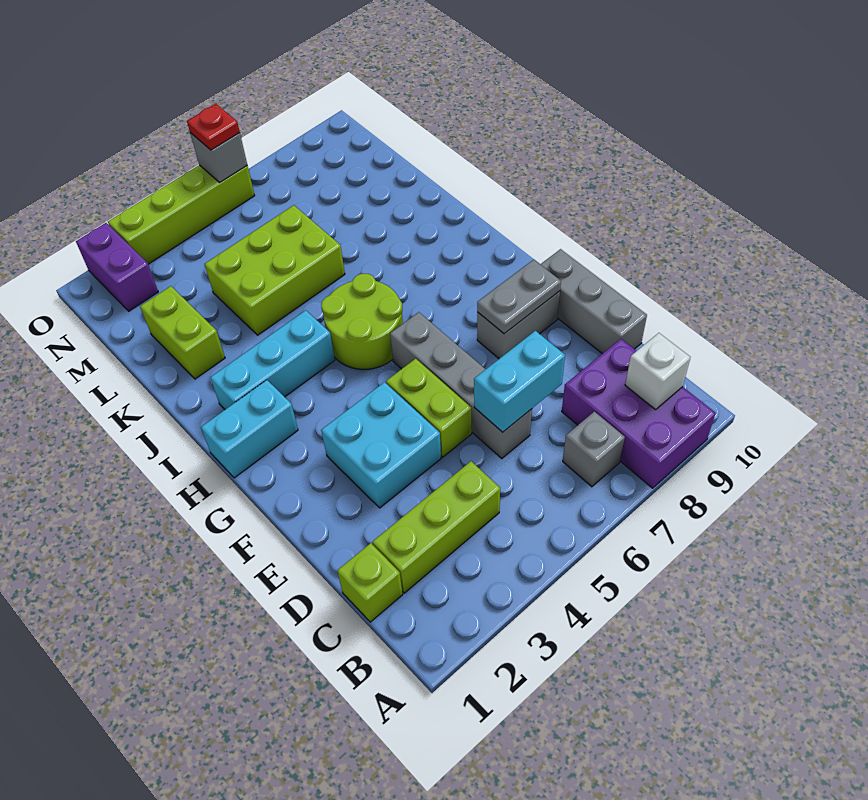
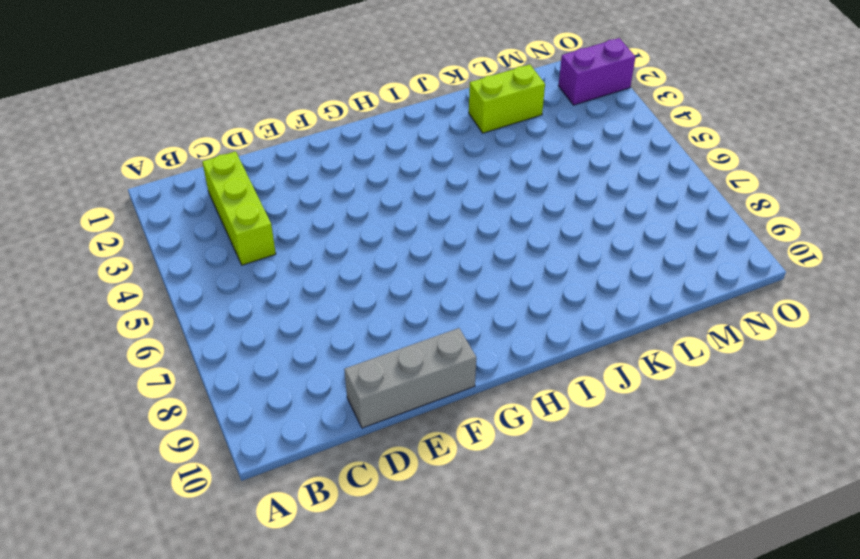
none -> purple 2x3 brick [562,339,716,488]
none -> grey 1x1 brick [563,412,625,487]
none -> lime 1x1 brick [337,543,403,622]

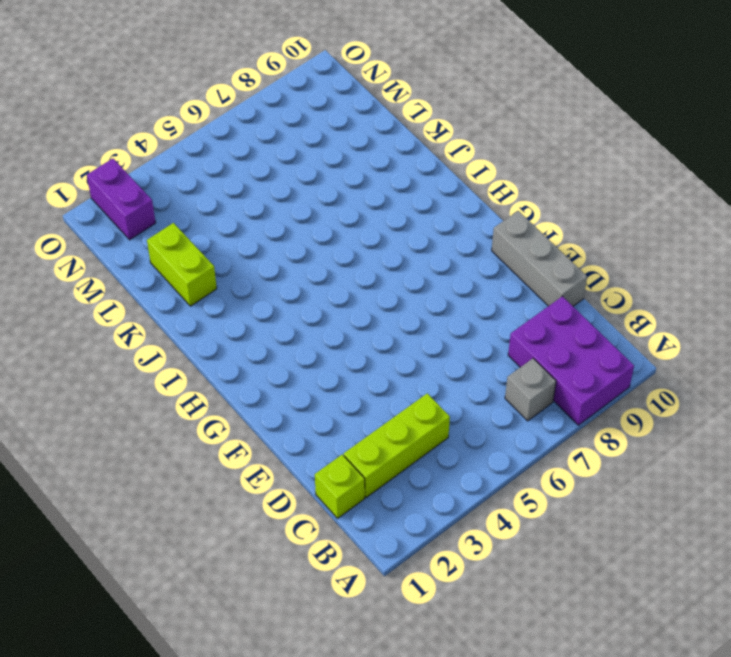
none -> grey 1x4 brick [390,312,532,458]
none -> cyan 2x2 brick [321,382,441,508]
none -> lime 1x2 brick [386,359,472,457]

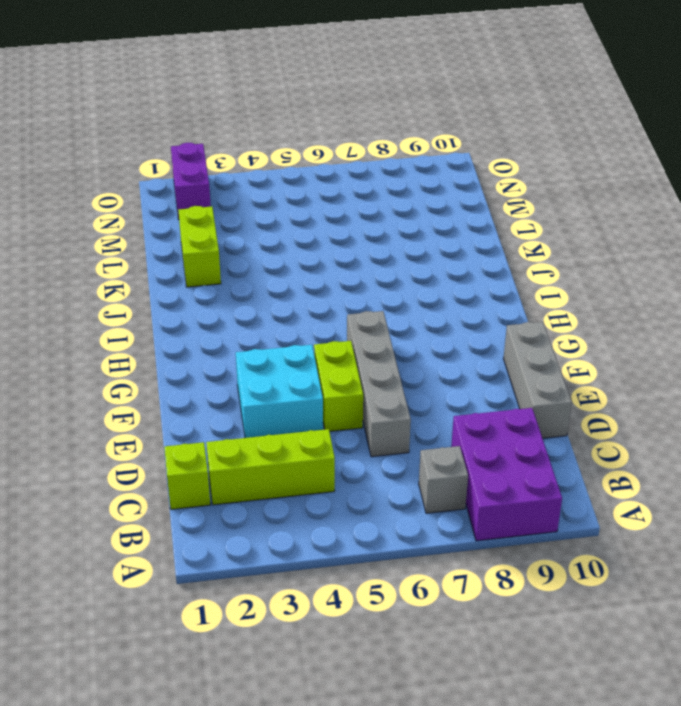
none -> grey 1x2 brick [477,291,560,359]
none -> cyan 1x2 brick [201,380,298,478]
none -> lime 2x2 round brick [321,274,403,369]

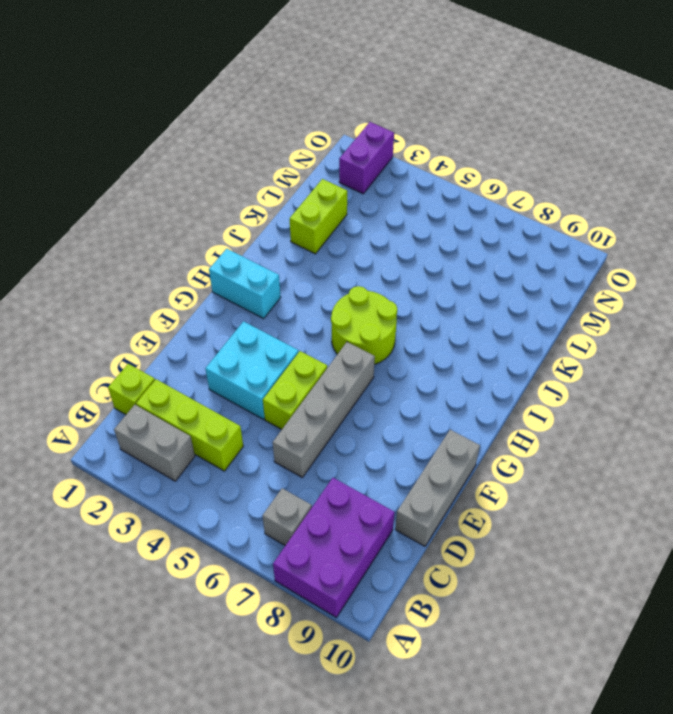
grey 1x2 brick [114,405,195,481] -> grey 1x2 brick moved to [477,291,560,359]
none -> cyan 1x3 brick [210,310,335,409]
none -> lime 2x3 brick [204,205,345,335]
none -> lime 1x4 brick [108,165,255,264]

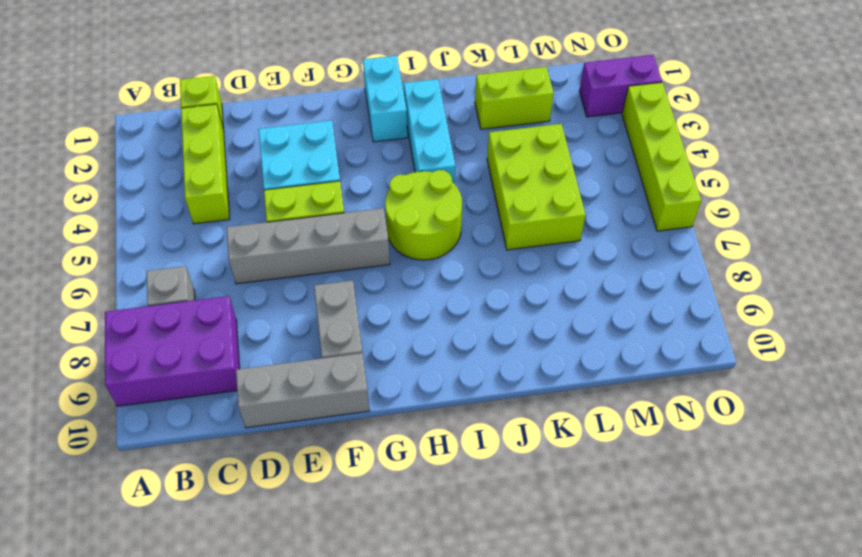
none -> white 1x1 brick [625,333,690,410]
none -> cyan 1x2 brick [474,331,565,432]
none -> grey 1x2 plate [477,260,561,334]

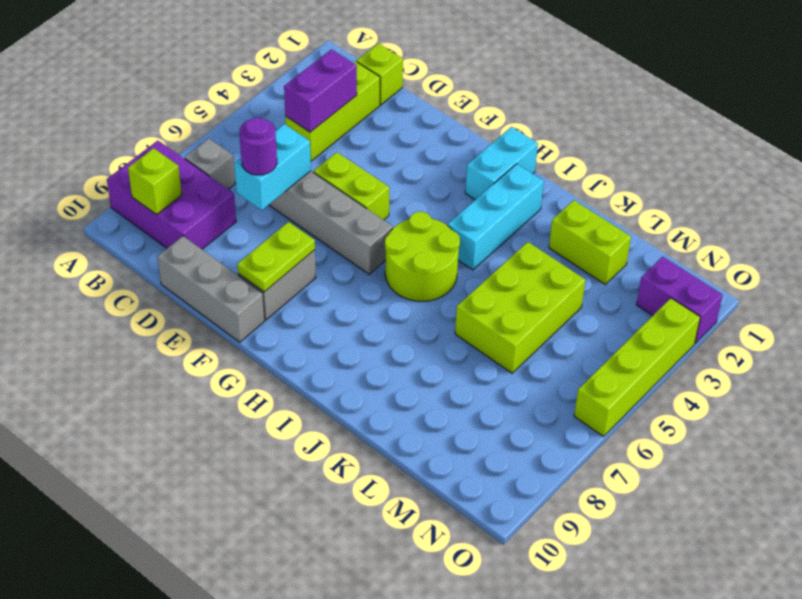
lime 1x1 brick [128,148,182,215] -> white 1x1 brick [625,333,690,410]
purple 1x2 brick [284,49,357,132] -> none
purple 1x1 round brick [239,118,277,175] -> none
lime 1x2 plate [237,222,315,292] -> grey 1x2 plate [477,260,561,334]
none -> cyan 2x2 brick [321,382,441,508]
none -> grey 1x1 brick [190,133,247,182]
none -> red 1x1 plate [187,104,240,150]

